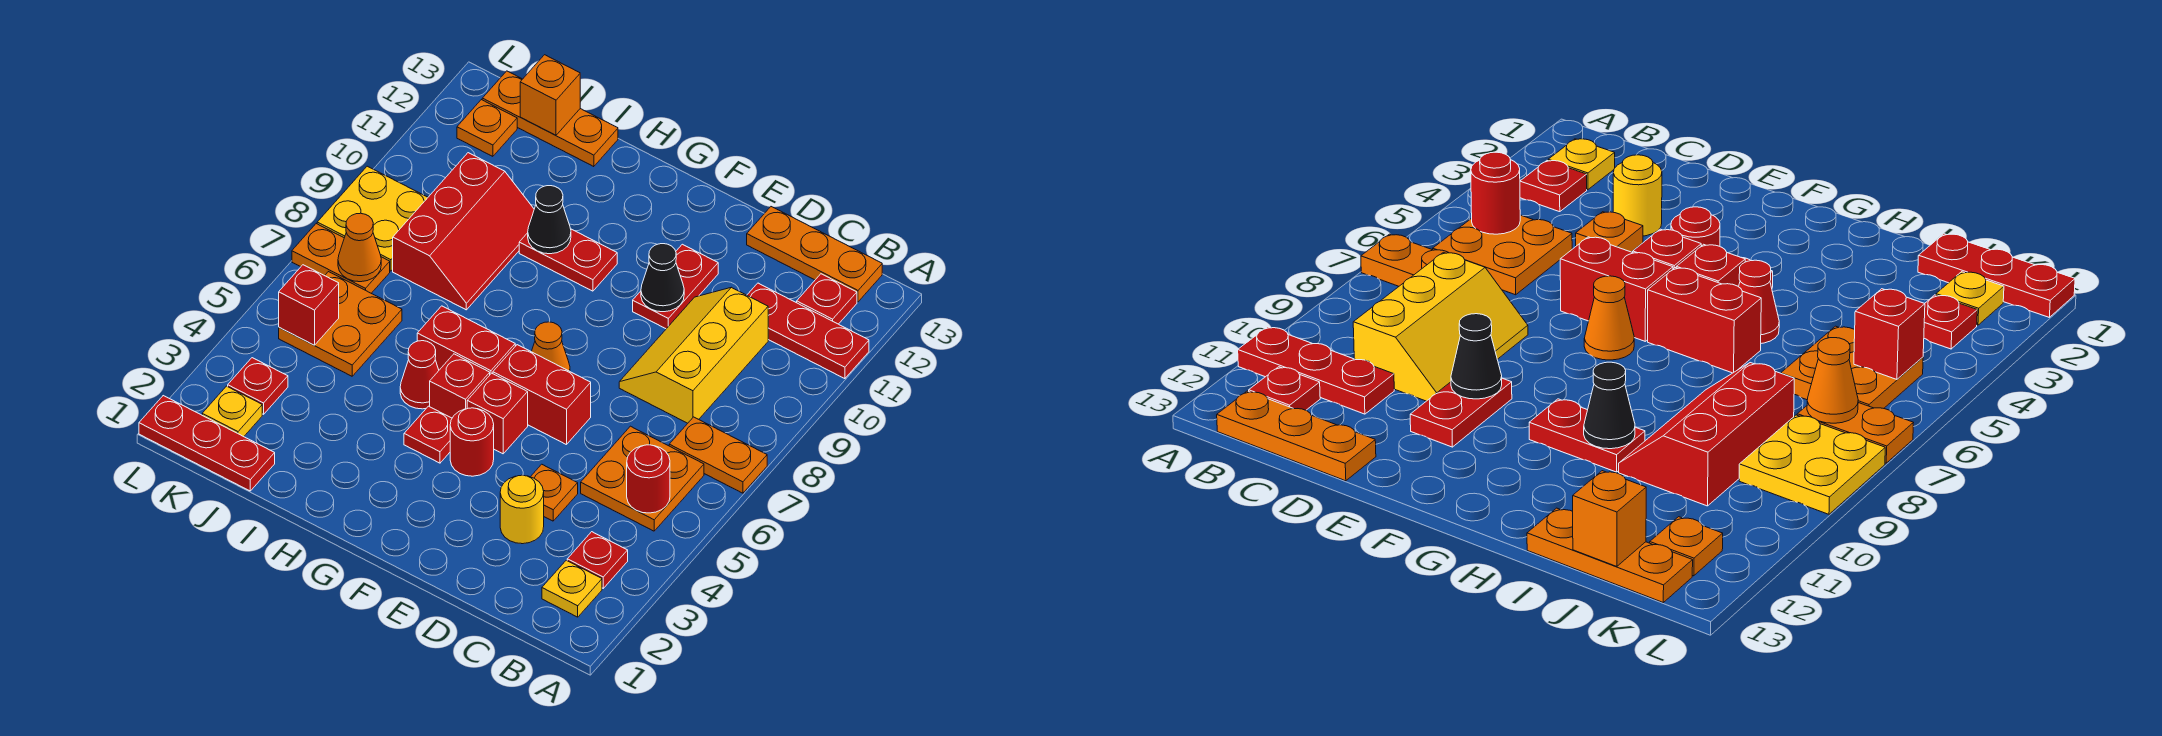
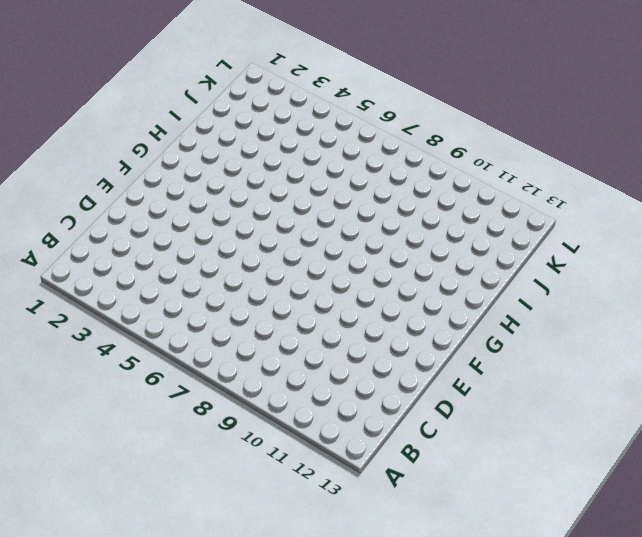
none -> orange 1x2 plate [669,417,767,493]
none -> red 1x3 plate [747,283,869,379]
none -> yellow 1x1 plate [542,560,602,617]
none -> red 1x1 plate [567,532,628,588]

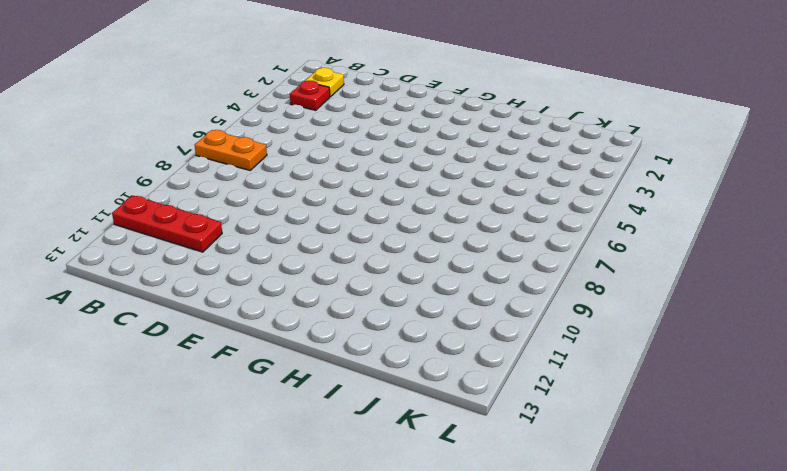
none -> orange 2x2 plate [581,426,704,531]
none -> red 1x1 plate [797,274,857,324]
none -> orange 1x3 plate [747,207,882,302]
none -> yellow 2x3 slope [619,287,768,423]

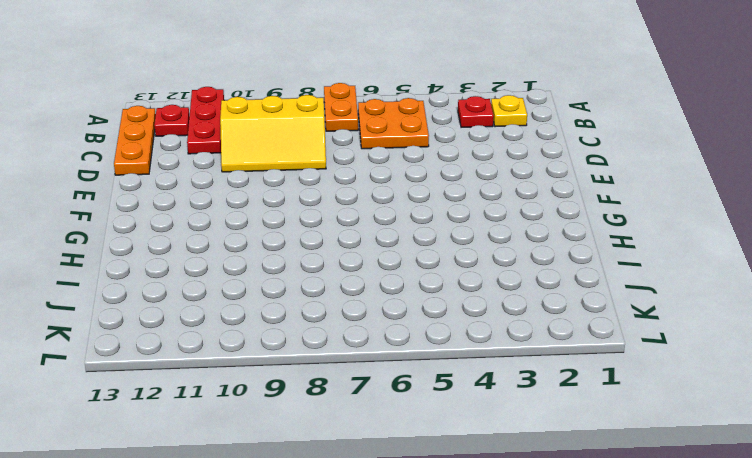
none -> yellow 1x1 round brick [500,475,544,544]
none -> orange 1x1 plate [531,464,578,521]
none -> red 1x2 brick [493,345,591,445]
none -> red 1x2 plate [633,244,718,329]

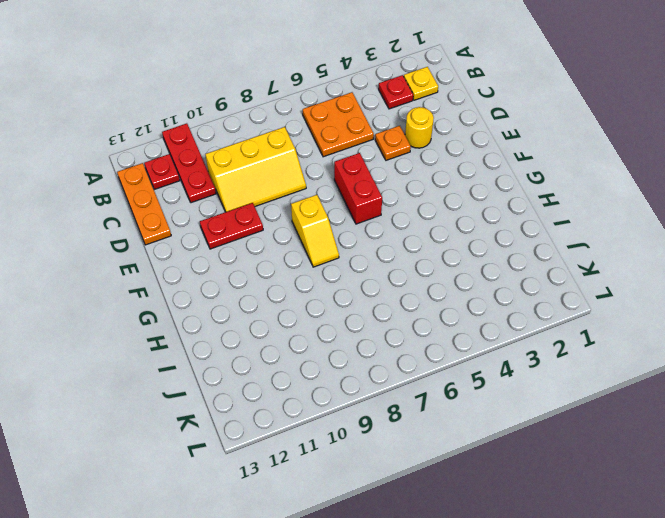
yellow 1x2 slope [291,195,339,267] -> none
none -> orange 1x2 plate [669,417,767,493]
none -> red 1x1 round brick [450,408,494,476]
none -> red 1x1 brick [467,373,528,454]
none -> orange 1x1 cone [532,322,570,371]

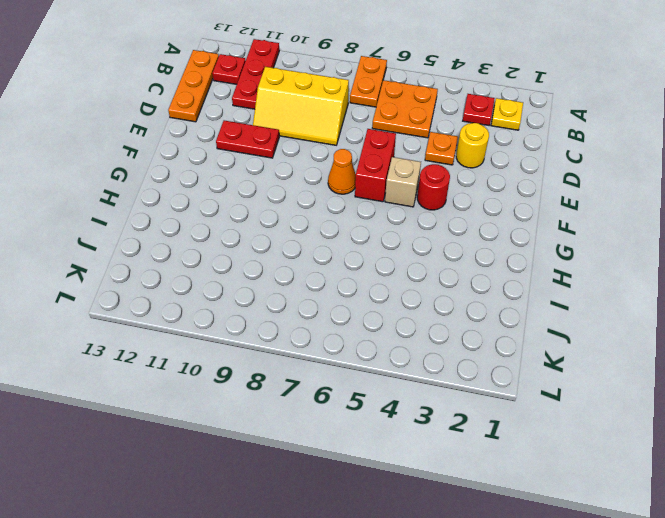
tan 1x1 brick [385,157,421,207] -> red 1x1 brick [467,373,528,454]
none -> red 1x1 plate [404,406,452,463]
none -> red 1x1 brick [430,354,490,418]
none -> red 1x2 brick [417,306,515,374]
none -> red 1x2 plate [519,229,617,291]

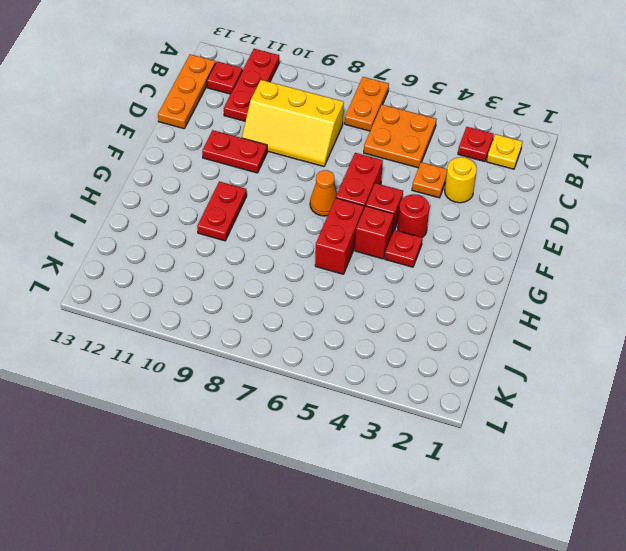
none -> red 1x1 cone [400,341,439,409]
none -> red 2x3 slope [393,153,534,310]
none -> orange 1x3 plate [482,71,618,167]
none -> red 1x3 plate [139,396,275,491]

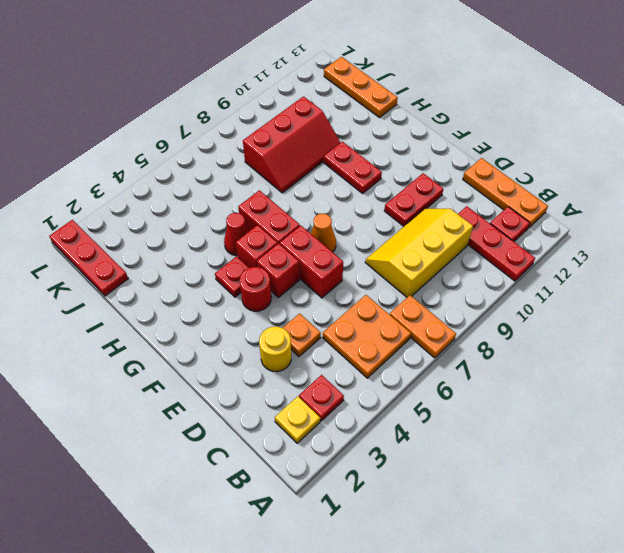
none -> orange 2x2 plate [279,272,402,376]
none -> yellow 1x1 plate [202,386,262,437]
none -> red 1x1 plate [228,358,288,414]
none -> orange 1x2 plate [292,224,390,293]

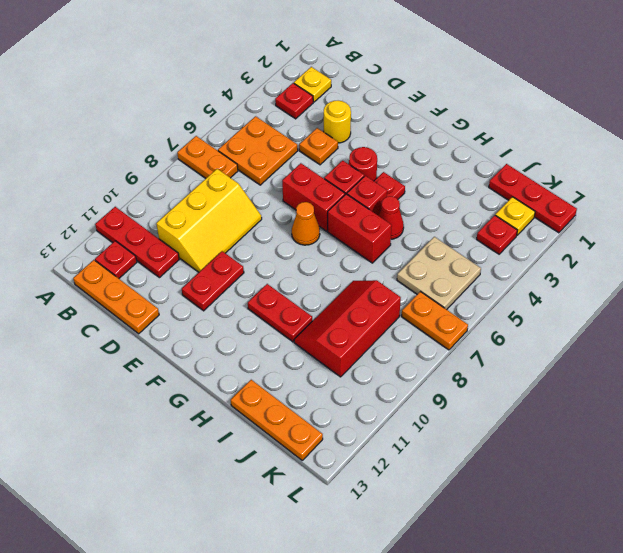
tan 2x2 plate [397,237,481,310] -> orange 2x2 plate [279,272,402,376]
none -> yellow 2x2 plate [317,166,428,271]
none -> orange 1x1 plate [457,100,517,156]
none -> red 1x1 round brick [627,445,670,513]
none -> black 1x1 cone [641,244,684,312]

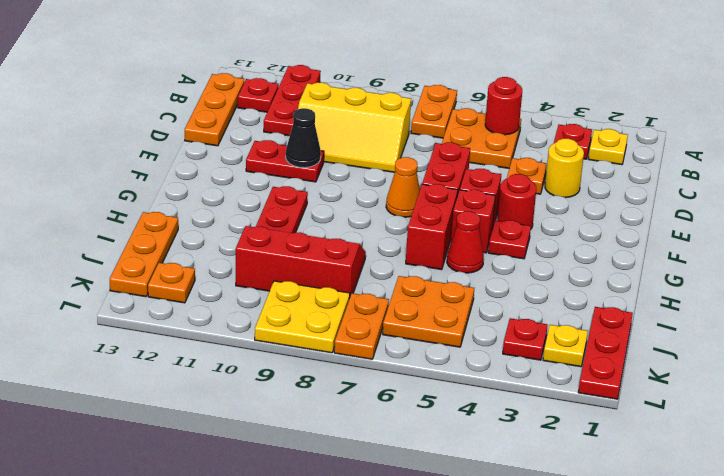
none -> black 1x1 cone [528,186,571,254]
none -> orange 1x1 brick [520,55,580,135]
none -> red 1x1 brick [279,265,339,345]
none -> orange 1x1 cone [338,213,381,282]

